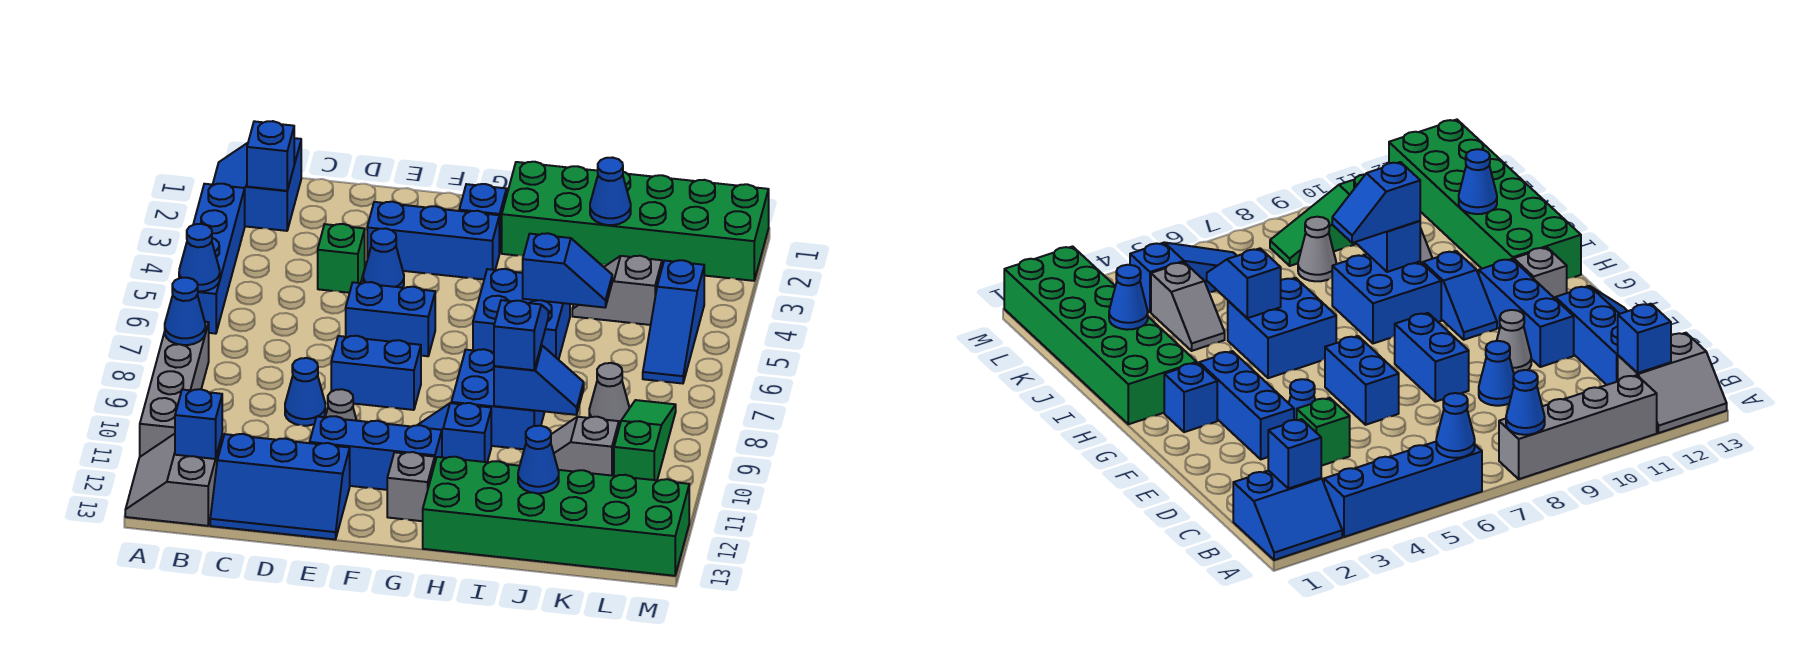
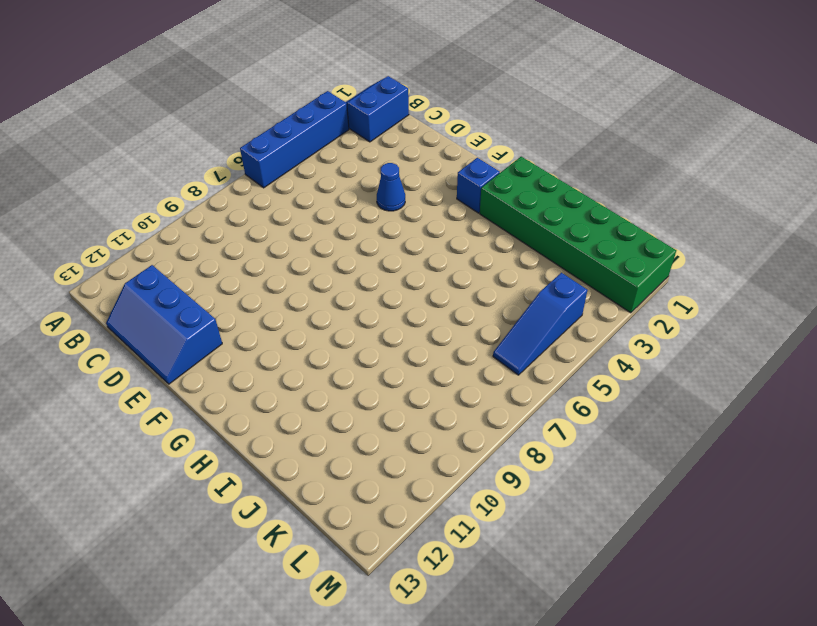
none -> grey 1x4 brick [140,322,209,457]
none -> grey 2x2 slope [125,434,222,526]
none -> green 1x1 brick [318,224,365,293]
none -> blue 1x1 cone [285,358,325,426]

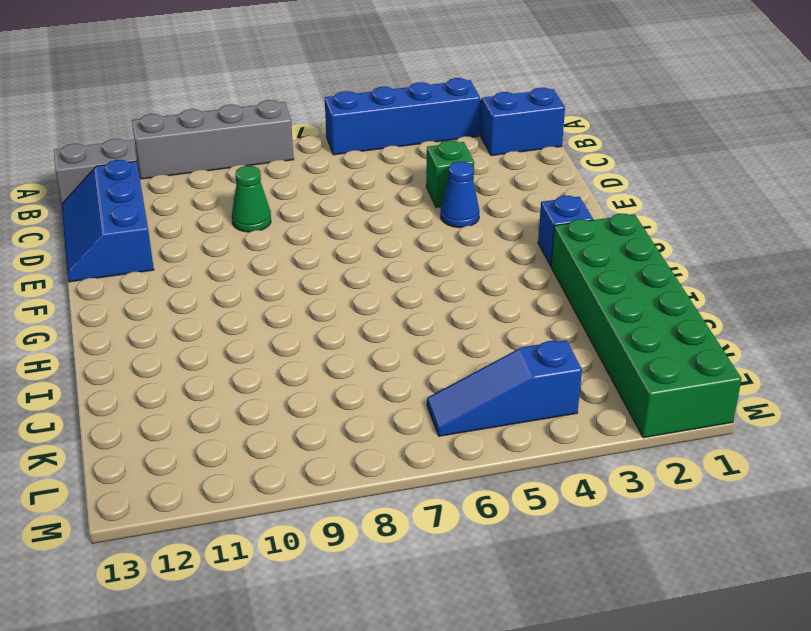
green 1x1 cone [232,166,271,232] -> blue 1x1 cone [285,358,325,426]
none -> blue 1x3 brick [367,202,499,279]
none -> blue 1x2 brick [346,282,435,356]
none -> blue 1x2 brick [331,336,421,410]
none -> grey 1x1 cone [325,389,357,421]

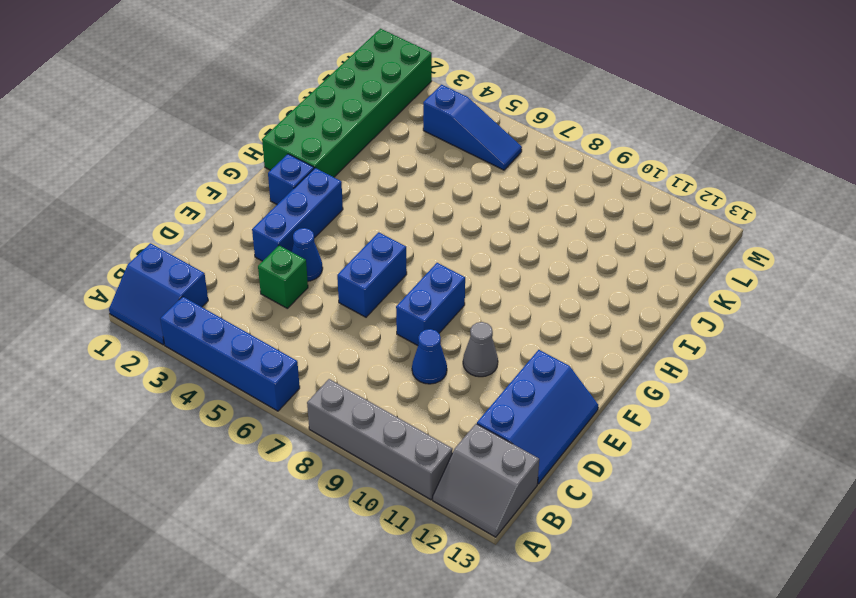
none -> blue 1x3 brick [310,416,442,490]
none -> blue 1x2 slope [418,403,491,462]
none -> grey 1x1 brick [387,452,435,521]
none -> blue 2x2 brick [473,269,570,360]

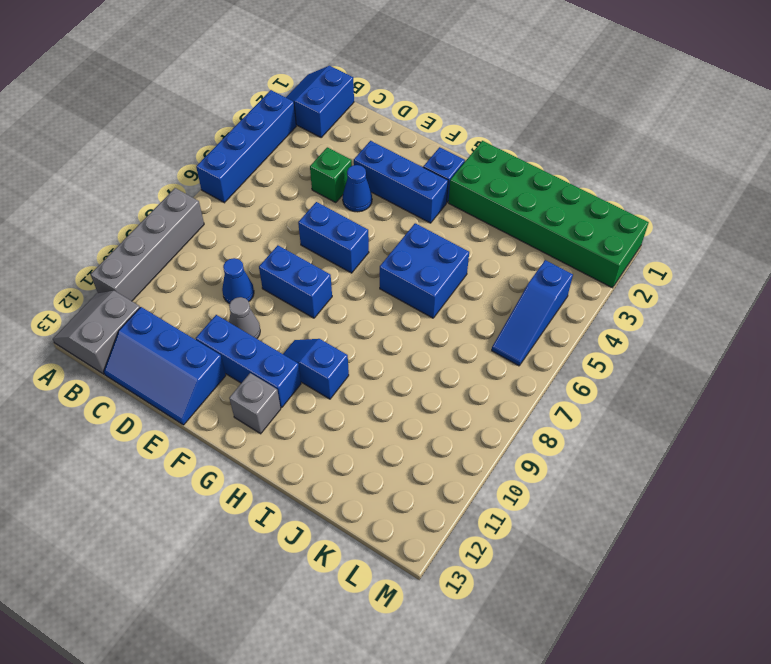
none -> blue 2x2 brick [451,349,545,449]
none -> green 2x6 brick [423,457,689,576]
none -> grey 1x2 slope [572,256,662,325]
none -> grey 1x2 slope [551,417,619,476]

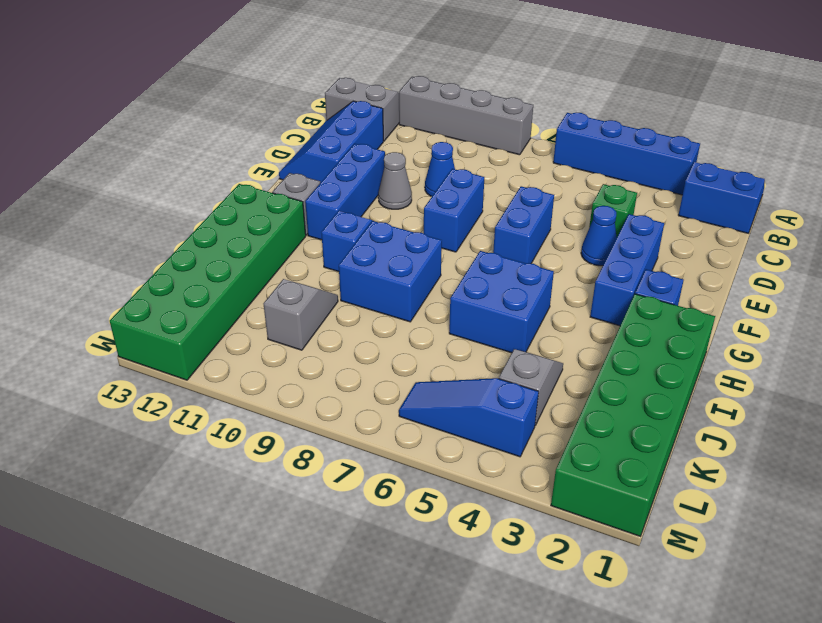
none -> grey 1x1 cone [589,363,629,427]
none -> green 1x3 slope [614,400,676,480]
none -> blue 1x1 cone [179,224,220,291]
none -> blue 1x1 cone [165,278,205,345]

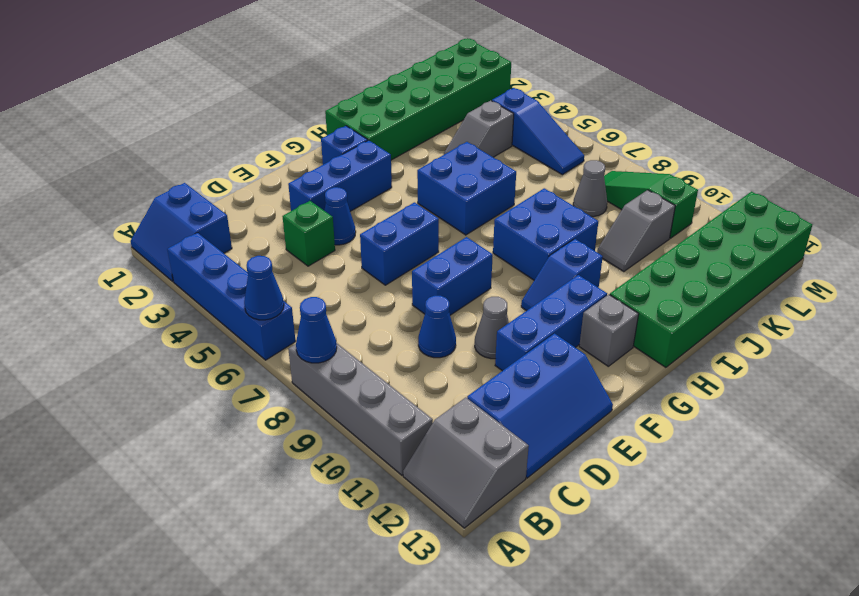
none -> blue 1x1 brick [247,121,294,191]
none -> blue 1x1 brick [175,389,222,459]
none -> blue 1x2 slope [523,233,612,308]
none -> blue 1x2 slope [494,345,584,415]

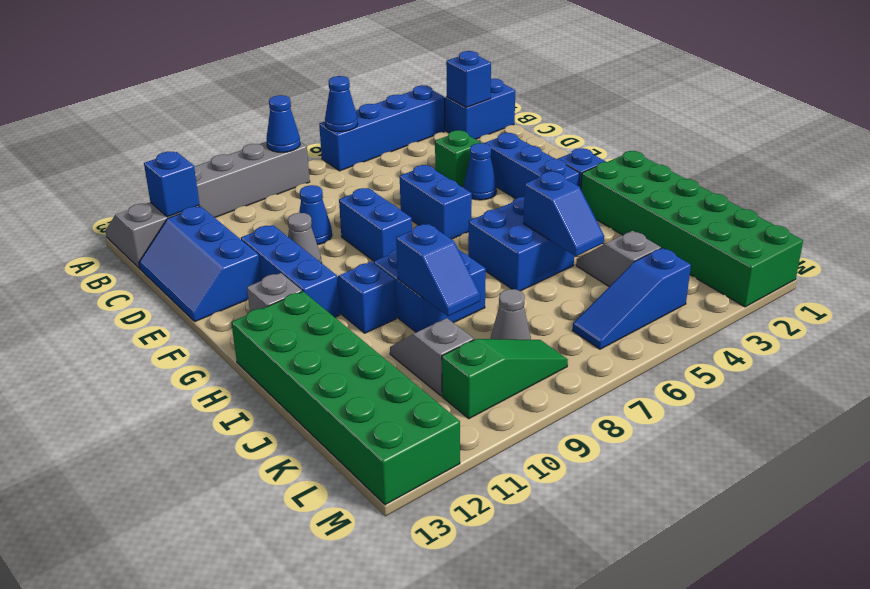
none -> blue 1x1 cone [590,158,631,225]
none -> blue 1x1 cone [518,426,559,493]
none -> blue 1x2 slope [494,300,548,370]

